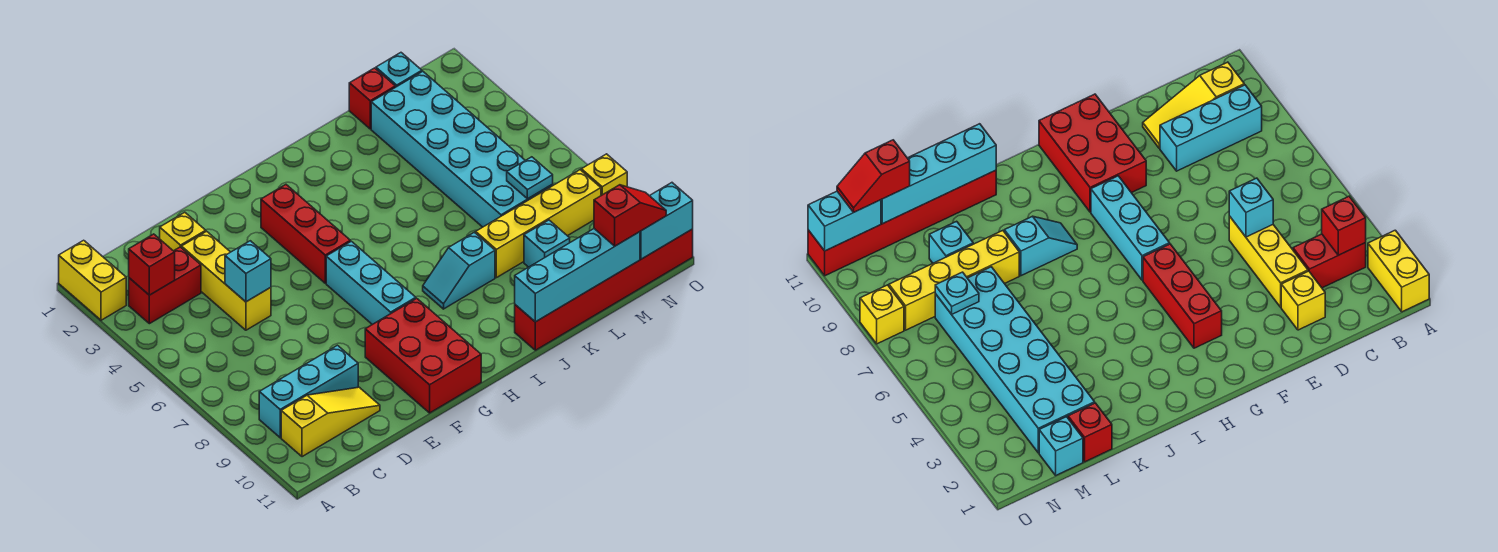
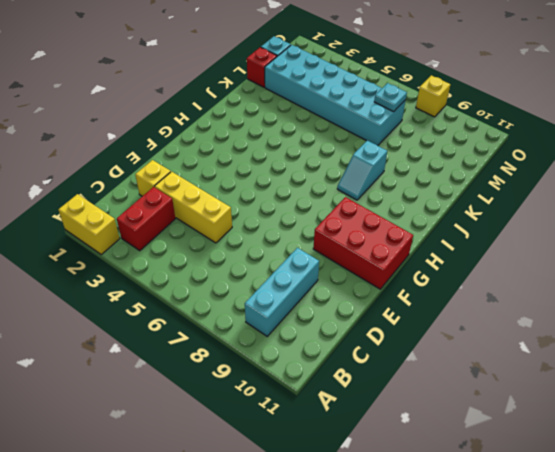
none -> yellow 1x3 slope [281,387,380,457]
none -> red 1x3 brick [261,185,350,283]
none -> cyan 1x3 brick [326,241,416,324]

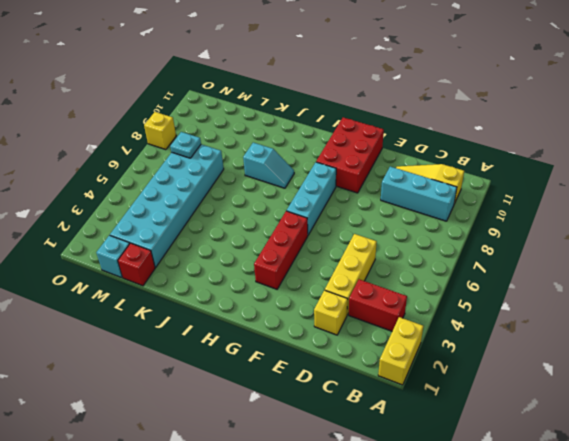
none -> red 1x6 brick [515,229,693,350]
none -> yellow 1x4 brick [476,170,601,278]
none -> cyan 1x1 brick [524,220,570,267]

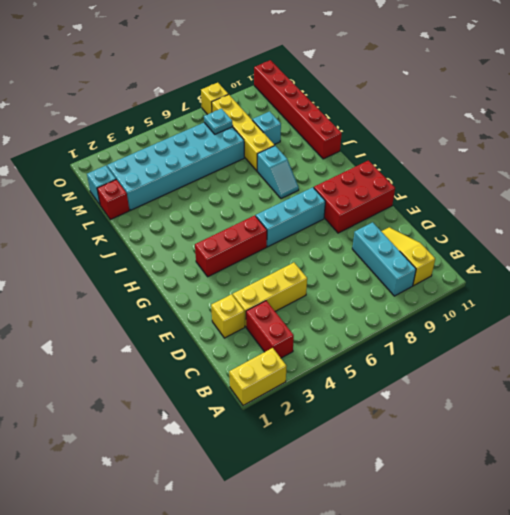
none -> red 1x1 brick [129,234,175,295]
none -> cyan 1x1 brick [225,241,271,302]
none -> cyan 1x4 brick [515,229,640,322]

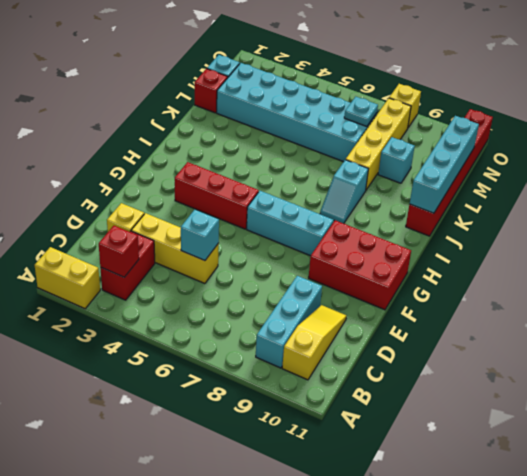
none -> cyan 1x2 brick [640,183,693,259]
none -> red 1x2 slope [594,185,666,246]

